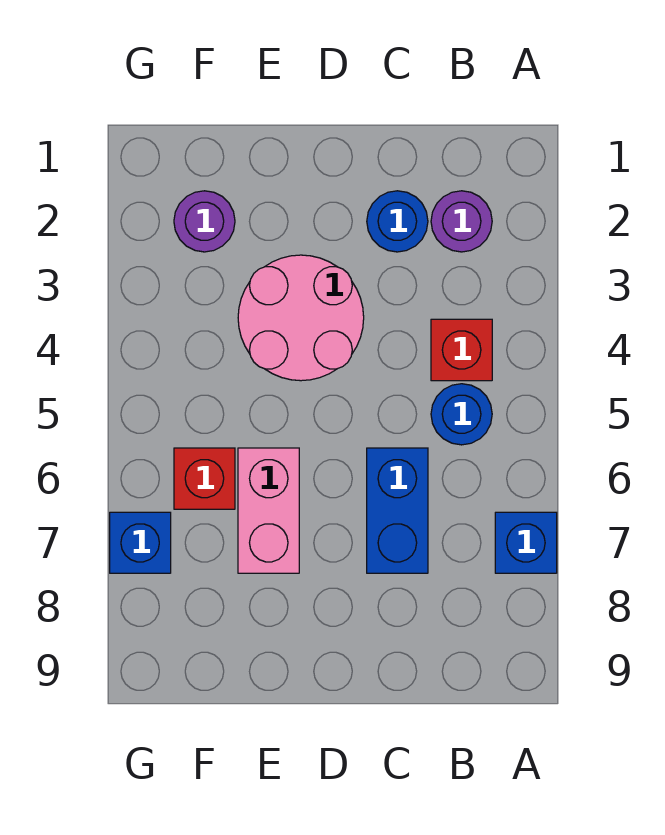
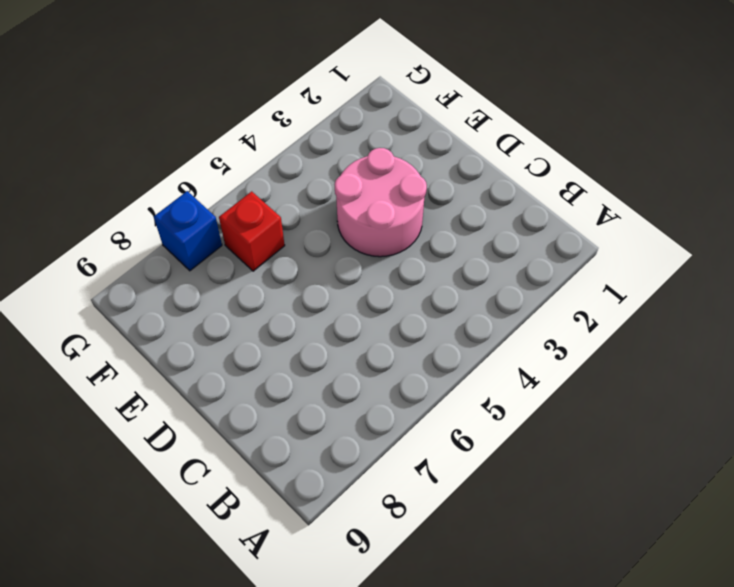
none -> blue 1x1 brick [495,512,557,573]
none -> purple 1x1 round brick [431,191,492,252]

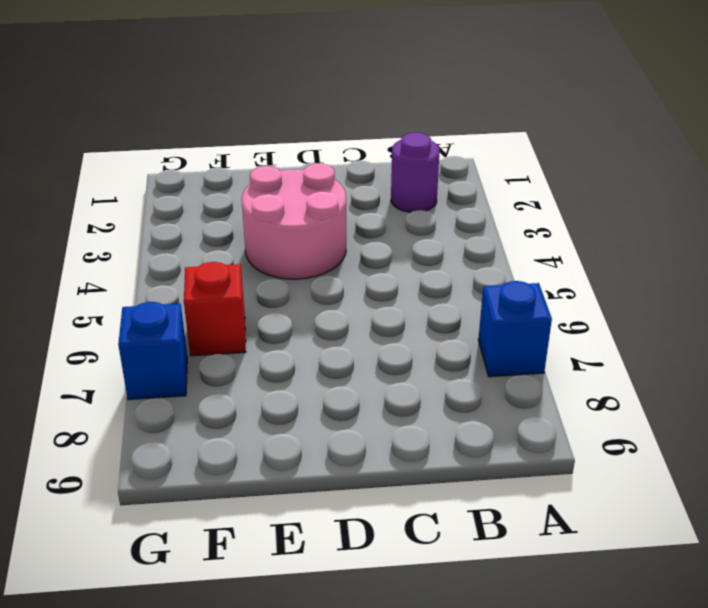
none -> red 1x1 brick [431,319,492,381]
none -> blue 1x1 round brick [431,384,492,445]

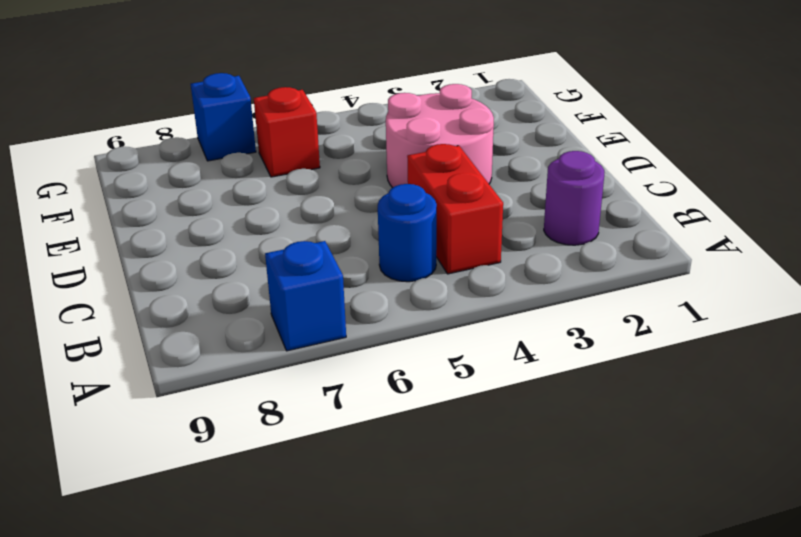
red 1x2 brick [407,144,503,274] -> red 1x1 brick [431,319,492,381]
none -> blue 1x1 round brick [367,191,428,252]
none -> blue 1x2 brick [367,448,428,573]

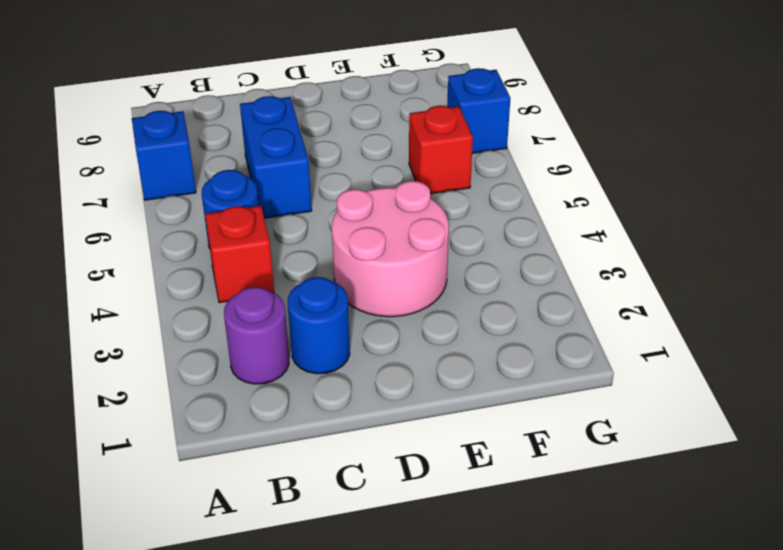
none -> pink 1x2 brick [238,448,299,573]
none -> purple 1x1 round brick [174,191,235,252]

